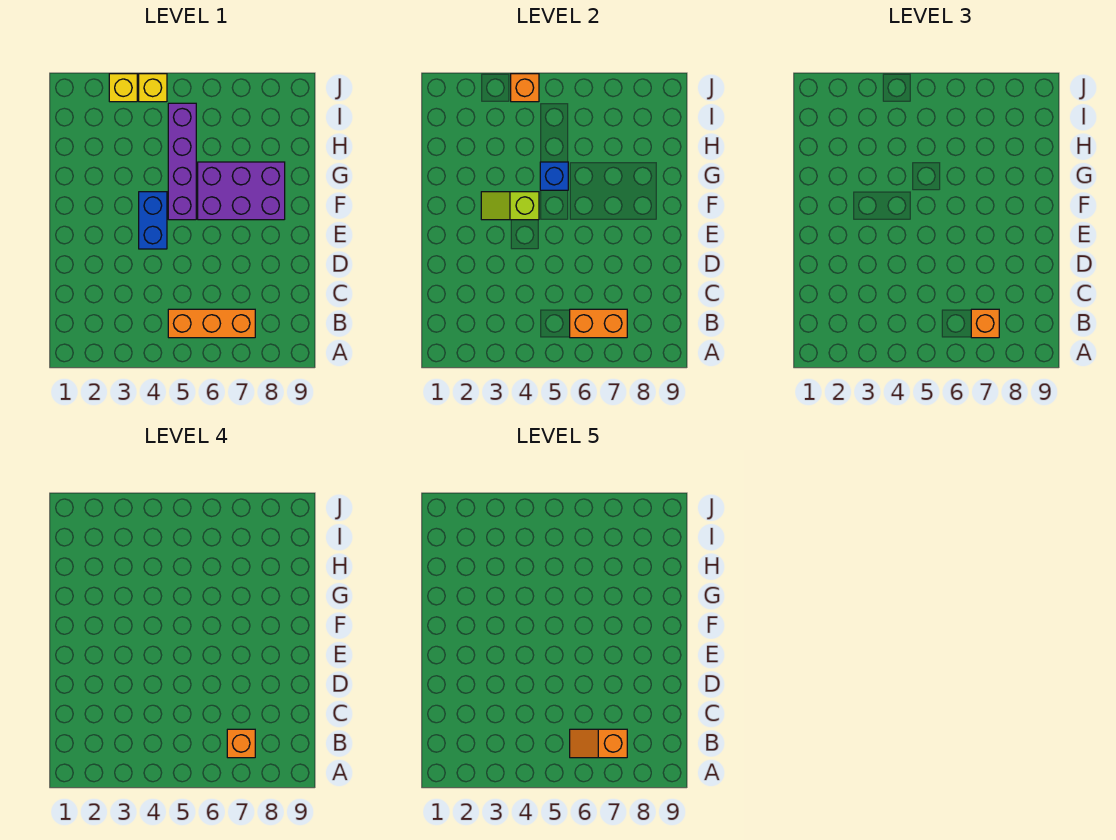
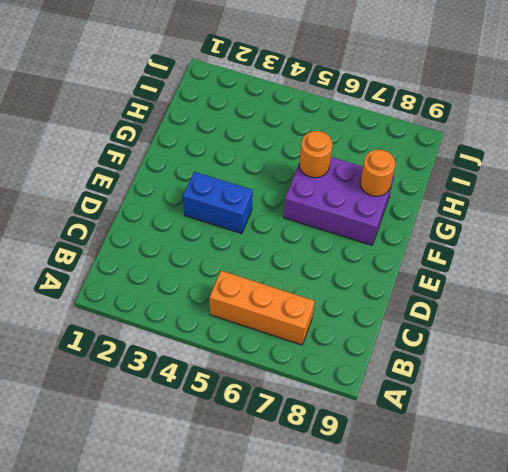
blue 1x2 brick [183,171,253,234] -> blue 1x2 brick turned to [139,192,167,249]
orange 1x1 round brick [299,131,333,178] -> none
orange 1x1 round brick [360,149,395,196] -> none
none -> purple 1x4 brick [168,103,196,220]
none -> yellow 1x1 brick [109,74,137,102]
none -> yellow 1x1 brick [139,74,167,102]

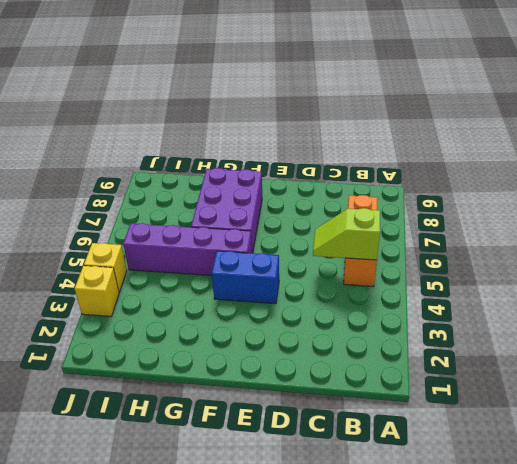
lime 1x2 slope [313,208,380,260] -> lime 1x2 slope turned to [481,192,539,220]
none -> orange 1x2 brick [570,309,627,338]
none -> blue 1x1 brick [540,162,568,190]
none -> orange 1x1 brick [511,74,539,102]

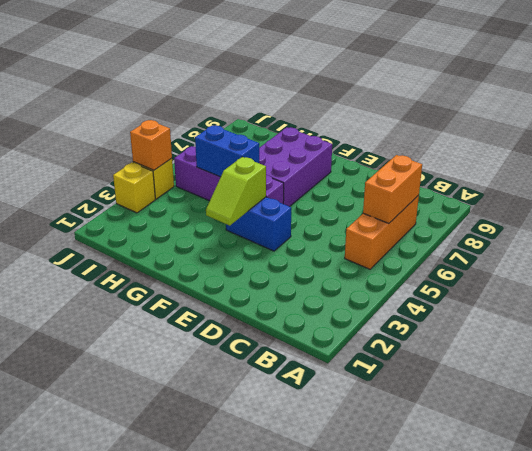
blue 1x2 brick [195,125,259,177] -> blue 1x1 brick [540,162,568,190]
none -> orange 1x1 brick [971,309,999,338]
none -> orange 1x1 brick [227,729,255,758]
none -> orange 1x2 slope [570,729,627,758]

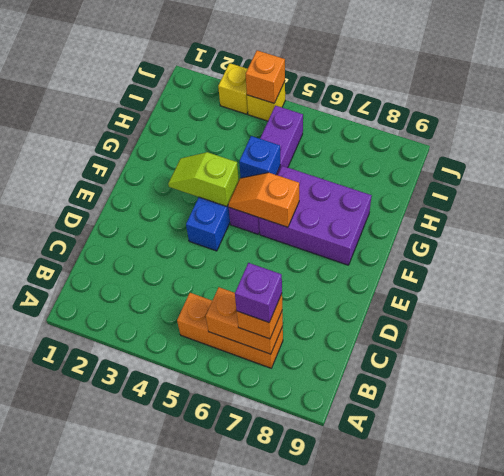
purple 1x1 brick [235,263,282,322] -> orange 1x1 brick [227,729,255,758]
orange 1x2 slope [228,173,299,227] -> orange 1x2 slope moved to [570,729,627,758]

